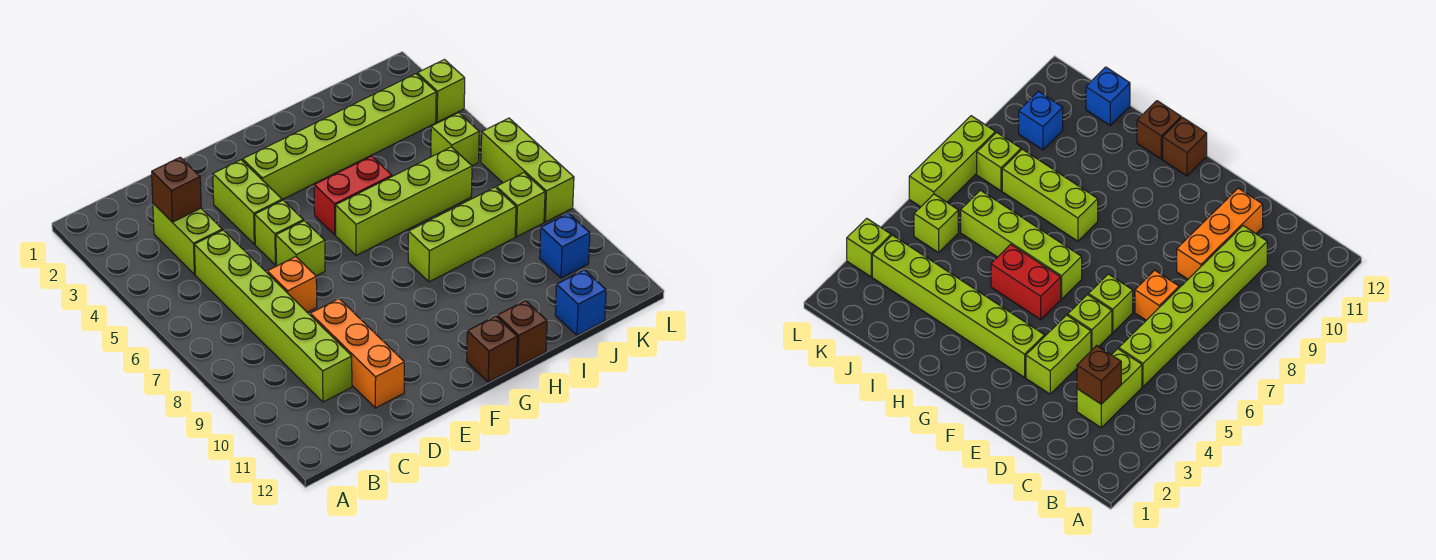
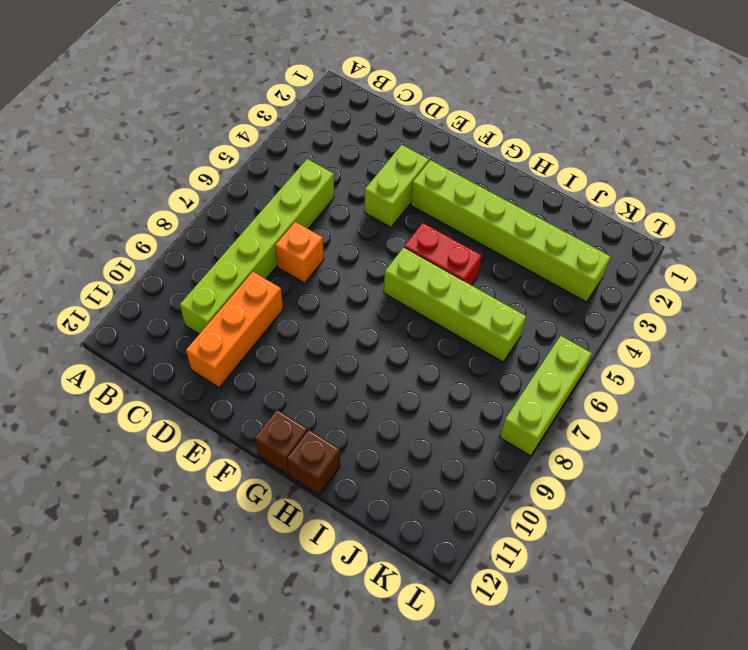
none -> lime 1x2 brick [153,203,222,274]
none -> lime 1x1 brick [255,200,303,265]
none -> lime 1x1 brick [276,221,325,276]

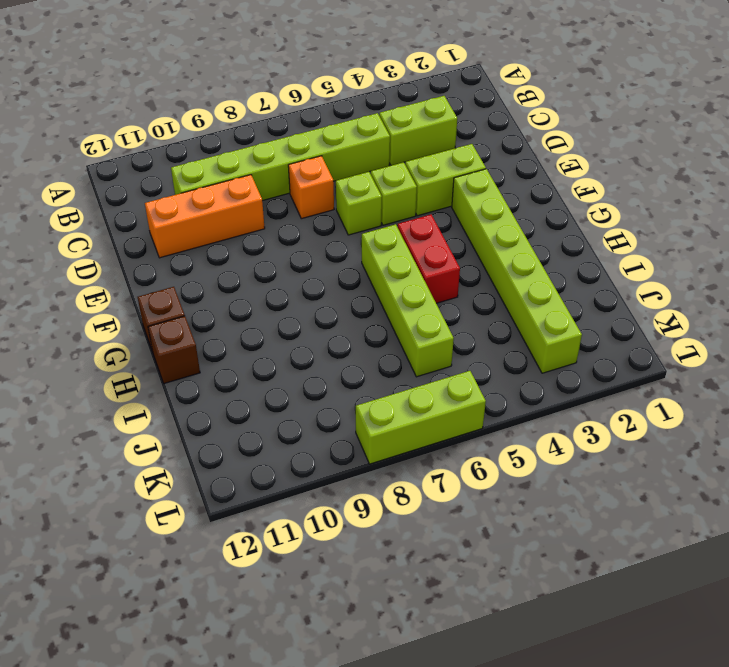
none -> lime 1x3 brick [408,187,516,282]
none -> blue 1x1 brick [555,270,606,335]
none -> lime 1x1 brick [431,113,479,166]

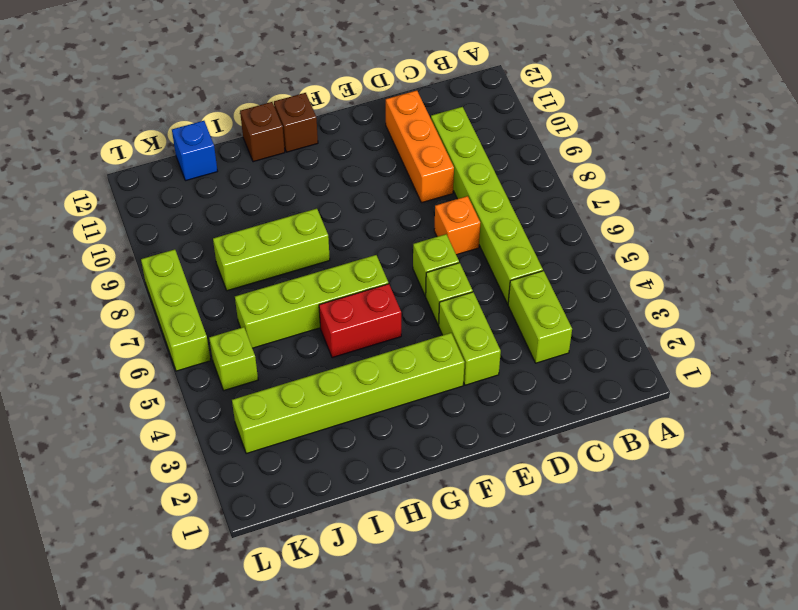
none -> lime 1x1 brick [496,173,545,237]
none -> blue 1x1 brick [540,213,590,278]
none -> lime 1x1 brick [417,60,465,122]

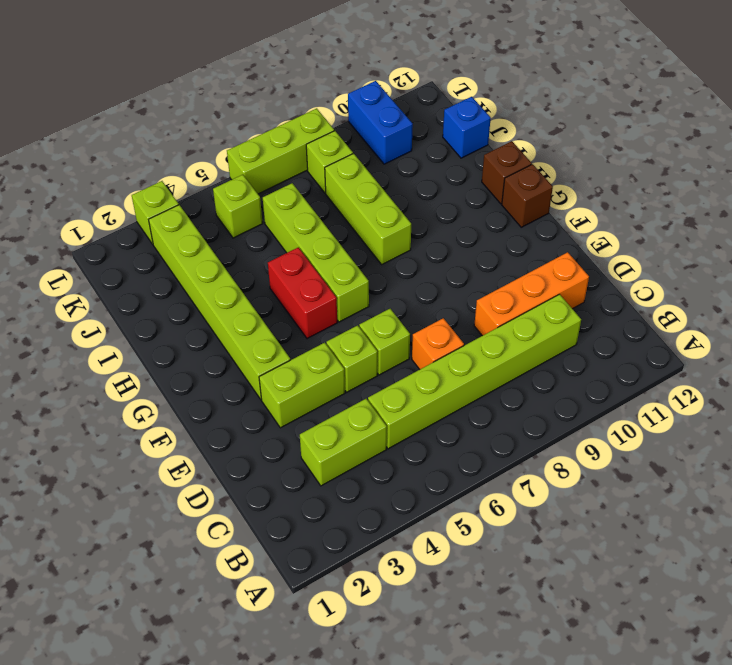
blue 1x2 brick [348,81,413,164] -> blue 1x1 brick [540,213,590,278]
none -> brown 1x1 brick [152,157,201,222]

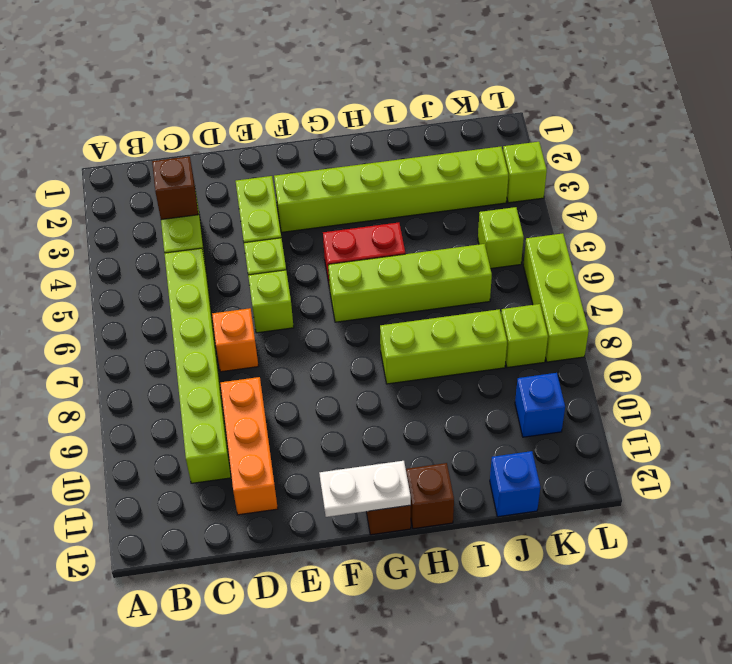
white 1x2 plate [320,461,411,517] -> none

